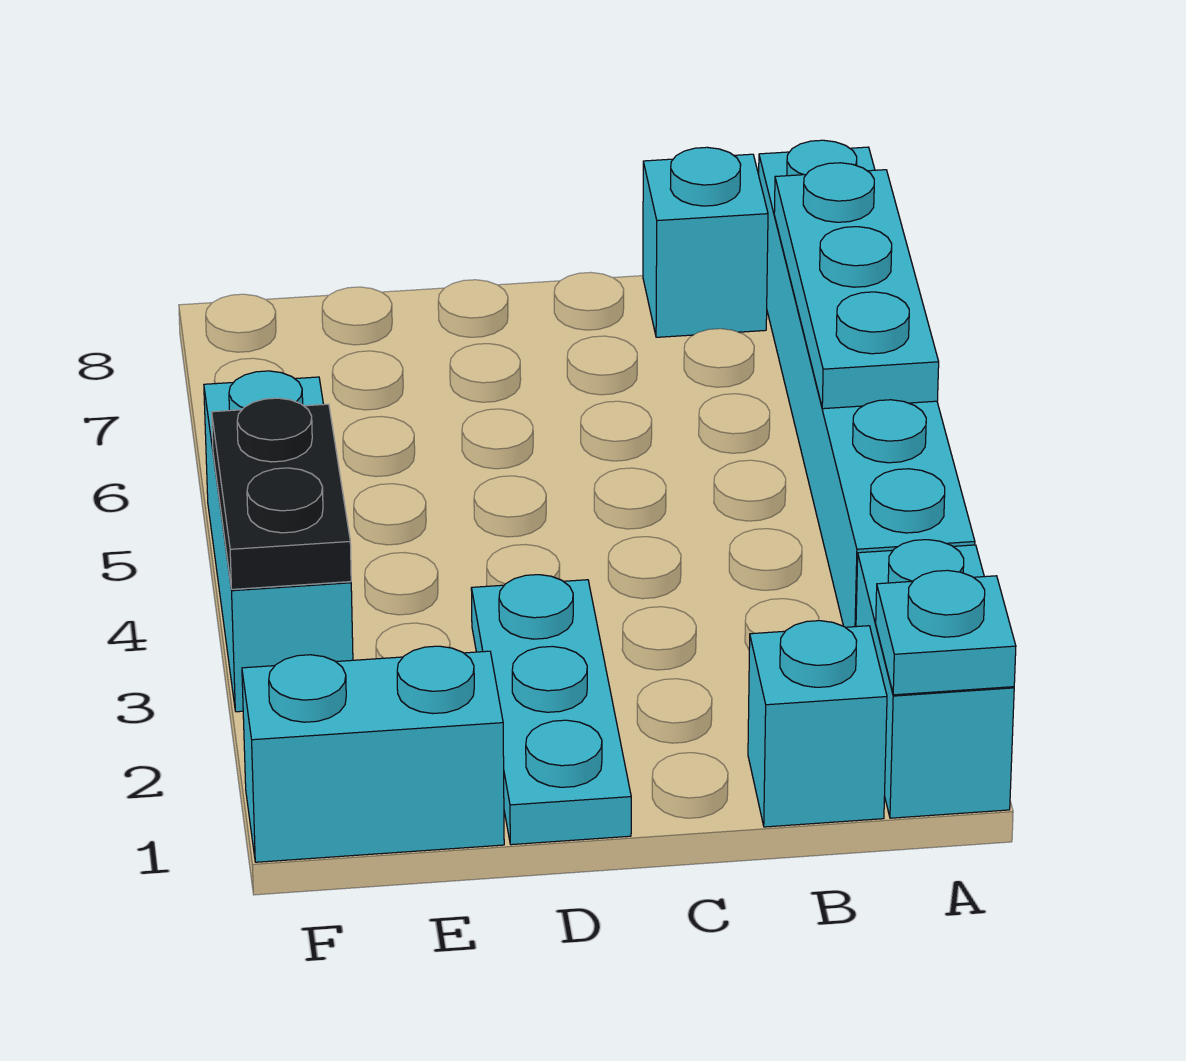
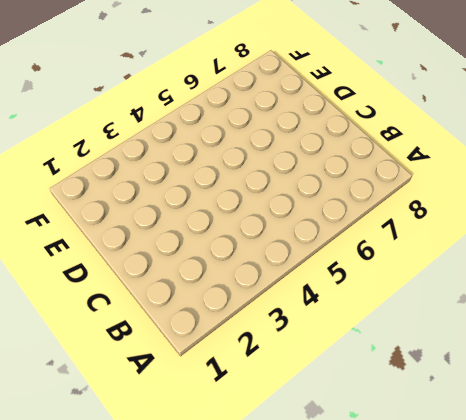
none -> cyan 1x2 brick [856,540,1014,818]
none -> cyan 1x6 brick [759,140,975,627]

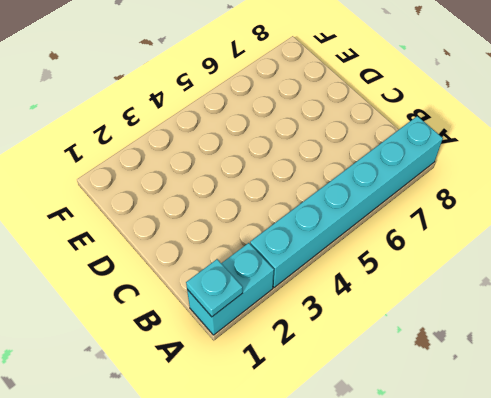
none -> cyan 1x1 brick [748,621,887,827]
none -> cyan 1x1 brick [643,147,768,337]

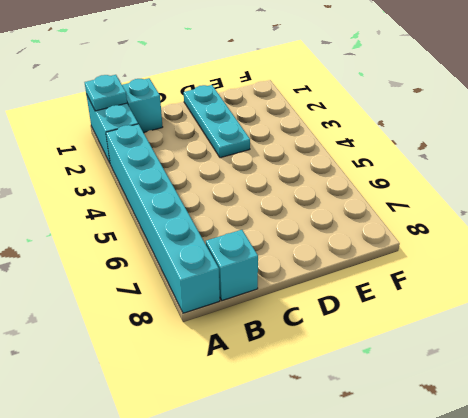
none -> cyan 1x2 brick [242,646,504,862]
none -> cyan 1x3 brick [204,371,353,712]

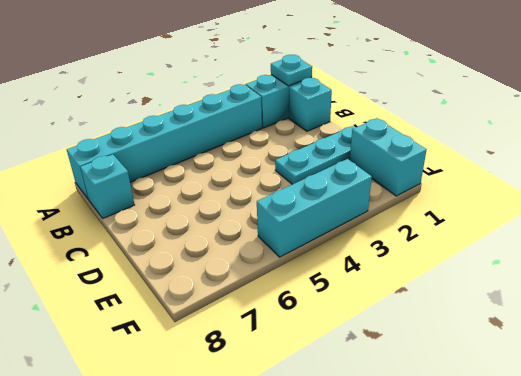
none -> cyan 1x3 plate [774,163,939,409]
none -> black 1x2 plate [212,398,351,589]

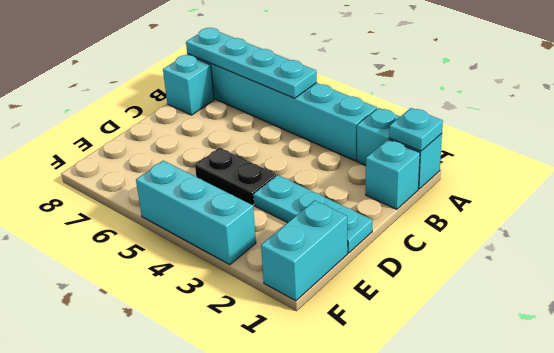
cyan 1x4 plate [186,28,317,98] -> cyan 1x3 plate [774,163,939,409]
black 1x2 plate [195,148,276,205] -> black 1x2 plate moved to [212,398,351,589]

